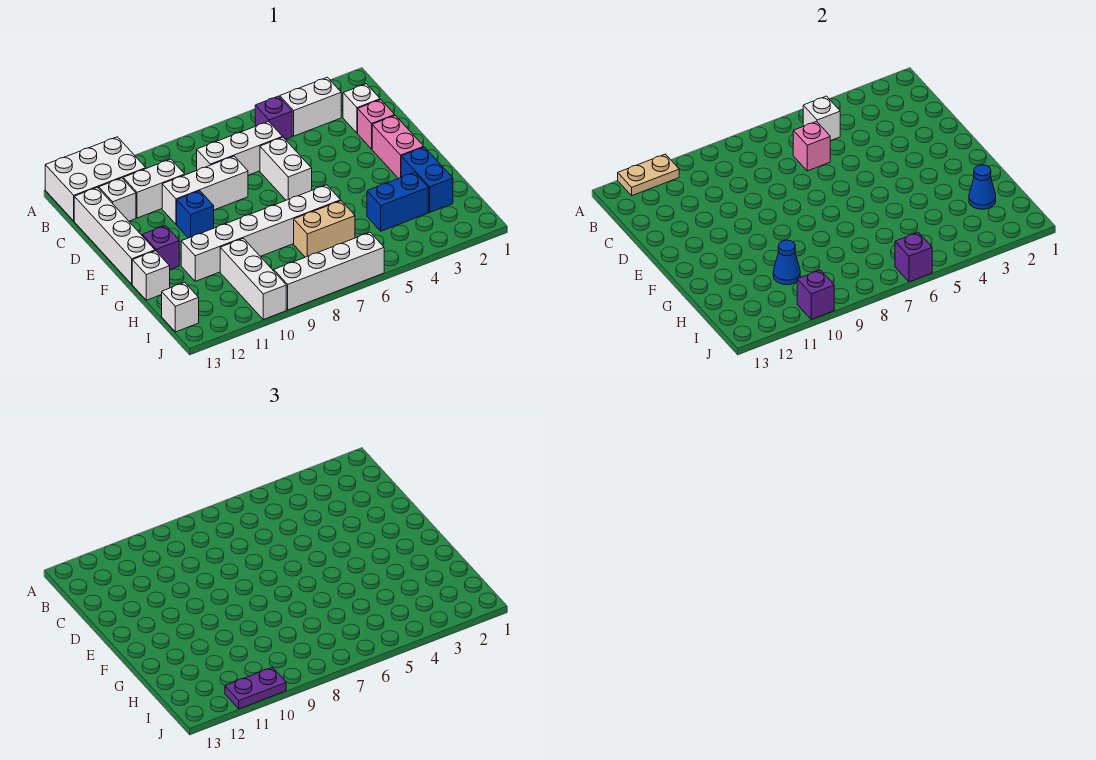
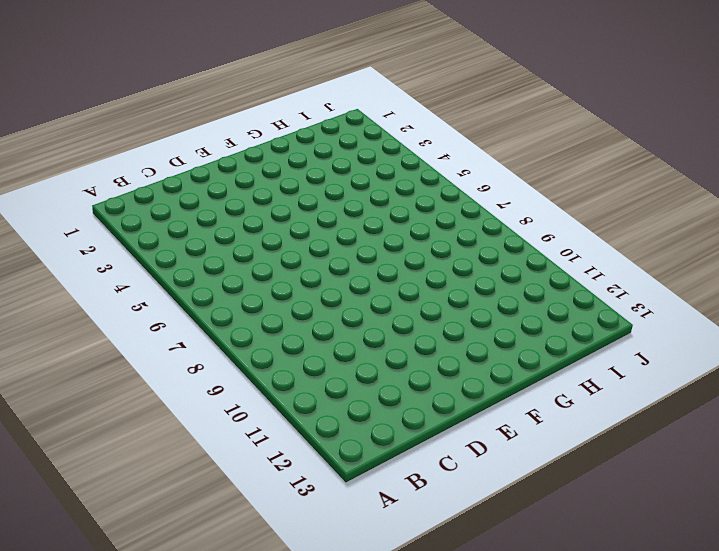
none -> white 2x3 brick [45,137,146,221]
none -> white 1x2 brick [280,77,341,136]
none -> purple 1x1 brick [255,96,292,140]
none -> white 1x1 brick [343,84,380,133]

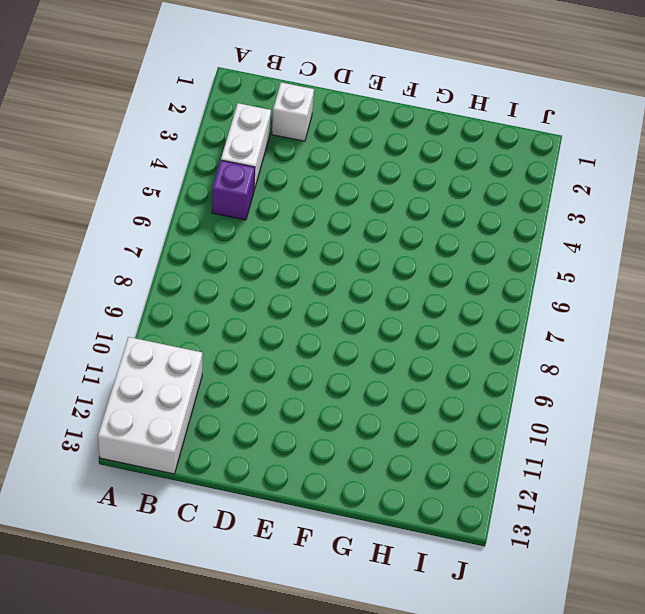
none -> white 1x3 brick [197,122,282,175]
none -> white 1x2 brick [123,159,185,218]
none -> white 1x1 brick [99,178,136,221]
none -> white 1x4 brick [74,187,155,284]

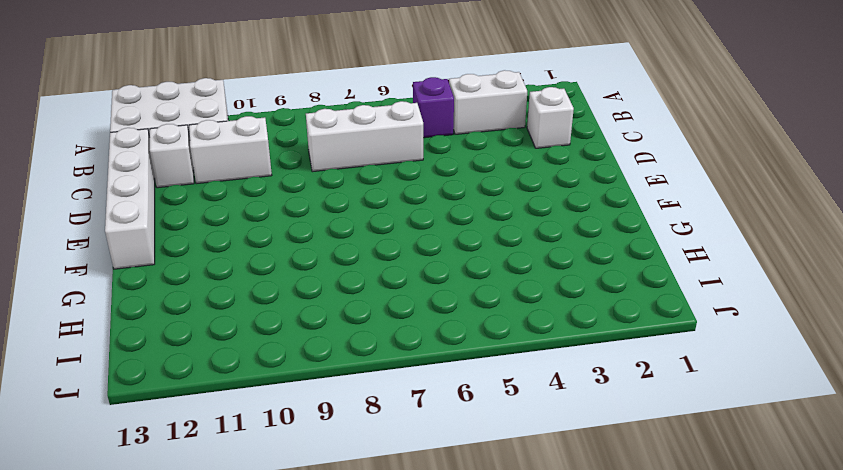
none -> pink 1x1 brick [358,100,395,149]
none -> white 1x2 brick [260,137,312,200]
none -> white 1x3 brick [162,156,248,224]
none -> pink 1x2 brick [372,115,424,179]

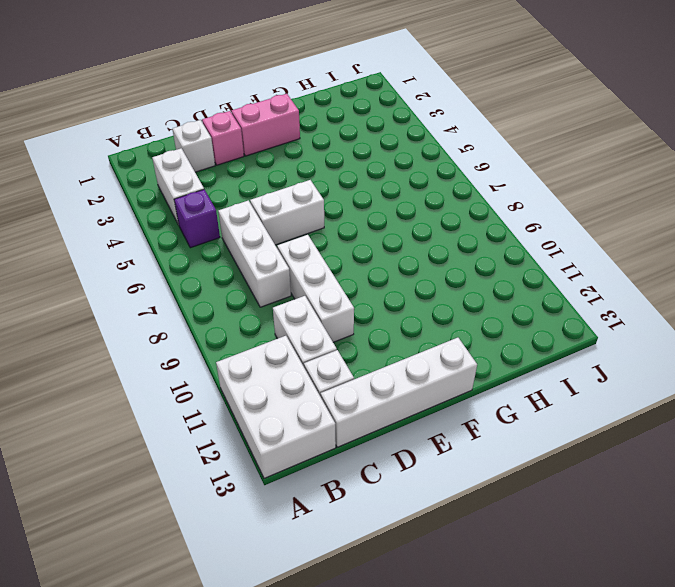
none -> blue 1x1 brick [177,191,214,238]
none -> purple 1x1 brick [142,226,179,270]
none -> blue 1x2 brick [401,147,453,212]
none -> white 1x6 brick [181,185,341,281]

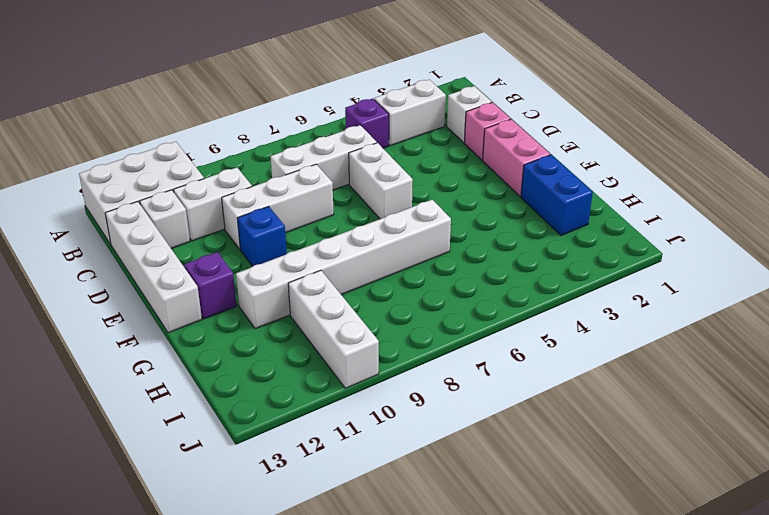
none -> white 1x1 brick [132,251,170,300]
none -> blue 1x2 brick [367,172,428,231]
none -> tan 1x2 brick [294,201,355,257]
none -> white 1x1 brick [162,282,199,332]

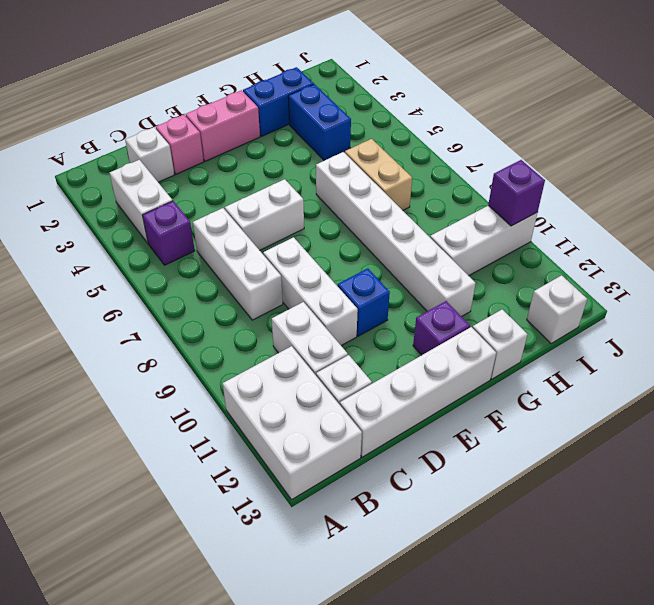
none -> white 1x4 brick [274,232,384,310]
none -> tan 1x2 plate [618,154,679,196]
none -> white 1x1 brick [803,96,840,141]
none -> pink 1x1 brick [793,122,830,171]

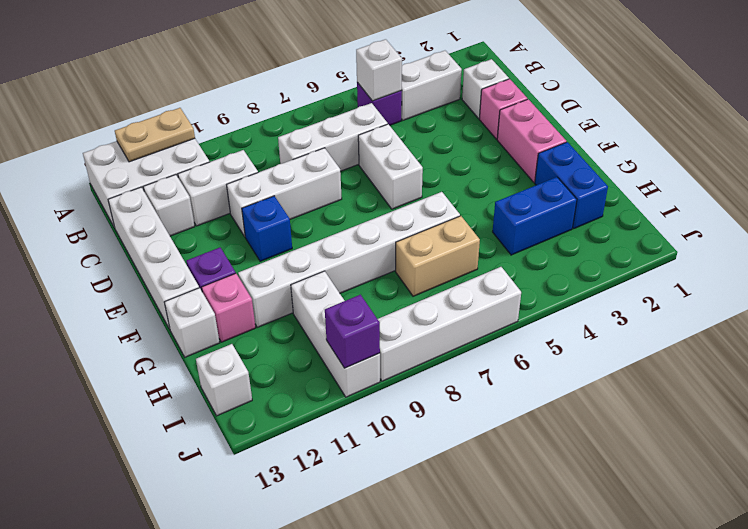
pink 1x1 brick [202,273,256,342] -> pink 1x1 brick moved to [793,122,830,171]
none -> blue 1x1 cone [969,165,996,209]
none -> blue 1x1 cone [773,240,800,285]
none -> purple 1x1 brick [895,232,932,282]
none -> purple 1x2 plate [225,667,286,709]

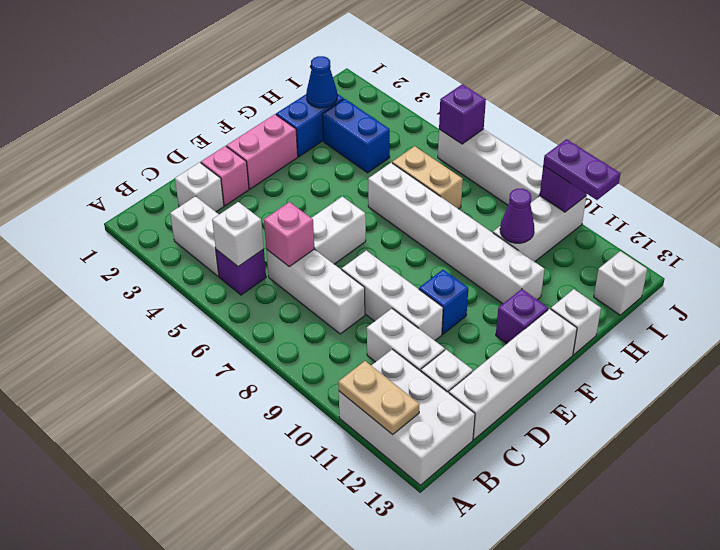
purple 1x1 cone [500,189,534,243] -> blue 1x1 cone [773,240,800,285]

